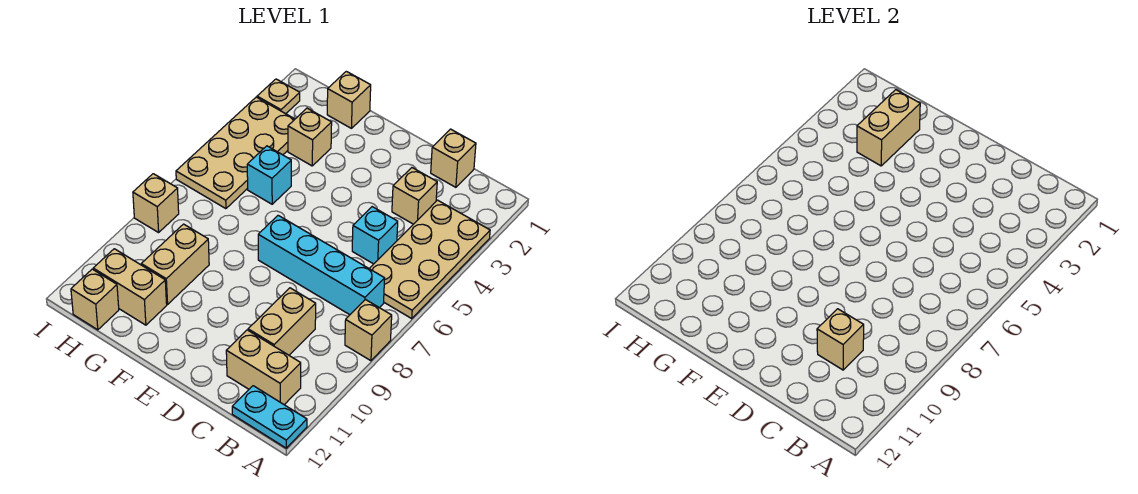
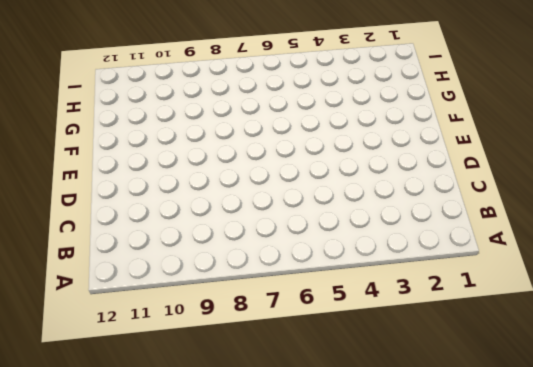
none -> tan 2x4 plate [369,200,490,318]
none -> tan 1x1 brick [345,300,392,361]
none -> cyan 1x2 plate [232,386,307,448]

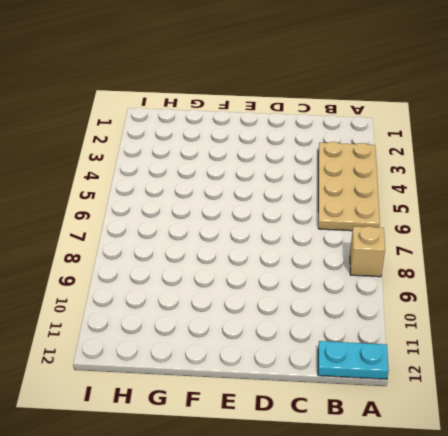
none -> cyan 1x4 brick [258,215,385,315]
none -> tan 1x2 brick [226,330,301,405]
none -> tan 1x1 brick [431,129,476,187]

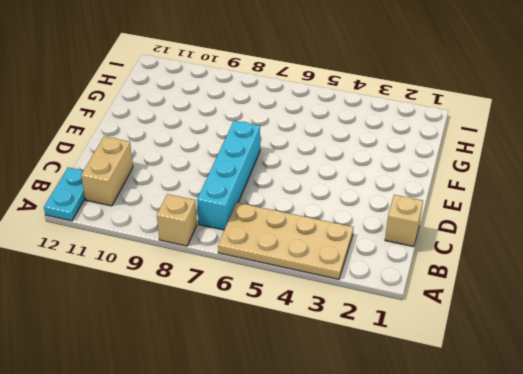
none -> tan 1x1 brick [392,168,437,224]
none -> cyan 1x1 brick [352,207,398,264]
none -> tan 1x2 brick [248,288,316,355]

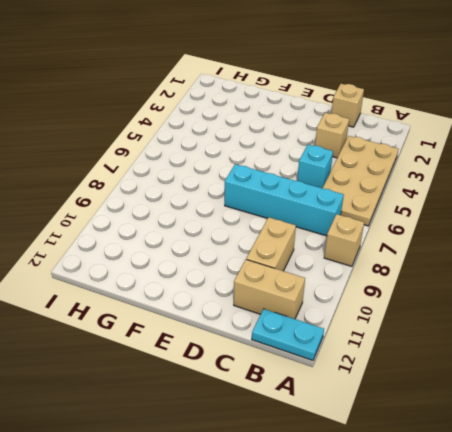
none -> tan 1x1 brick [327,71,371,128]
none -> tan 1x1 brick [288,108,332,166]
none -> cyan 1x1 brick [247,146,291,204]

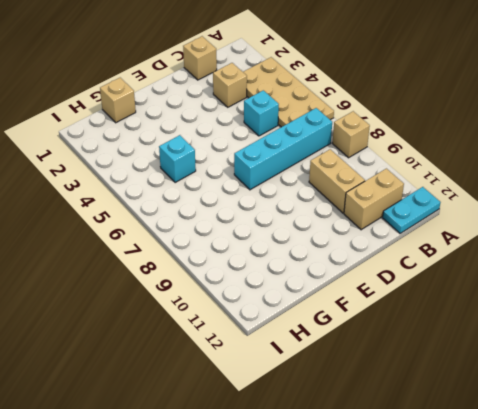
none -> tan 1x1 brick [288,108,332,166]
none -> tan 1x2 brick [141,224,209,304]
none -> tan 1x2 brick [93,249,167,325]

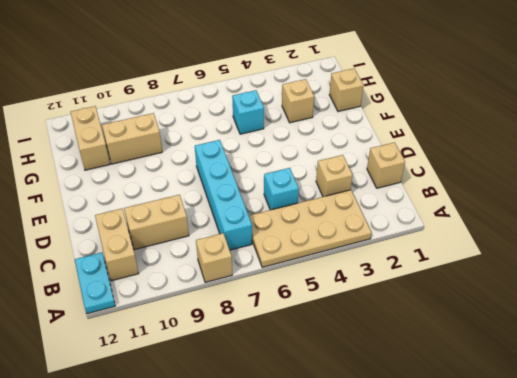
none -> tan 2x4 plate [176,97,295,209]
none -> tan 1x1 brick [71,269,119,330]
none -> tan 1x1 plate [257,79,300,114]

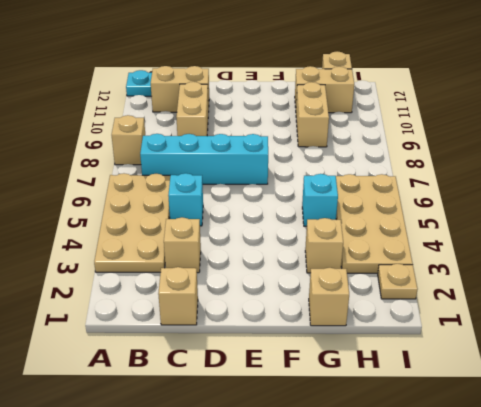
none -> tan 1x1 brick [133,174,179,233]
none -> tan 1x1 brick [817,309,864,370]
none -> tan 1x2 brick [857,90,920,166]

